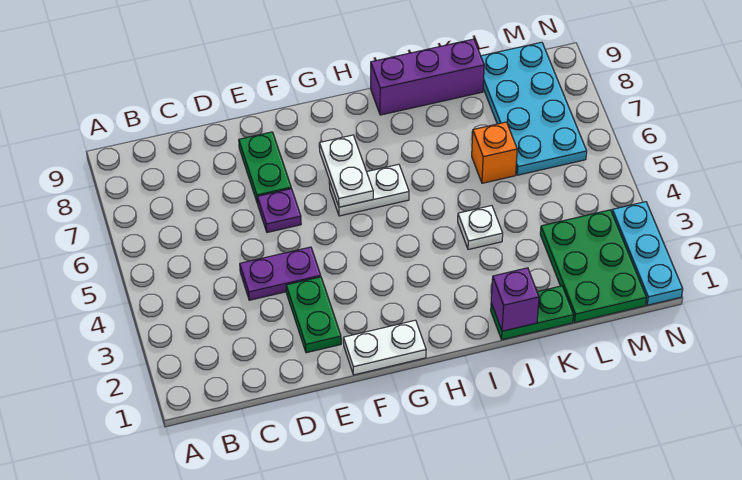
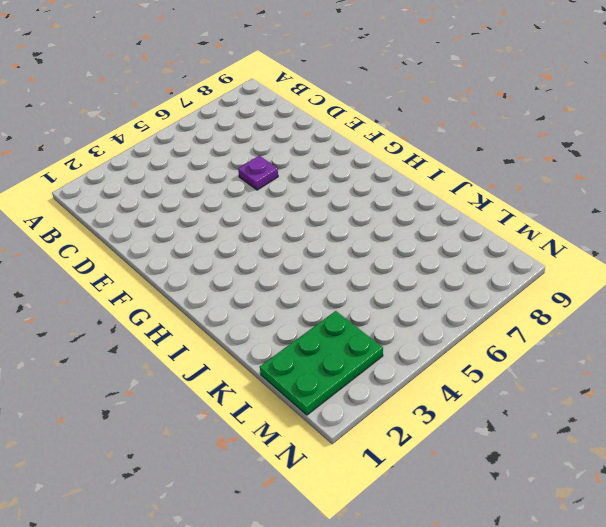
none -> purple 1x2 plate [240,247,321,300]
none -> green 1x2 plate [286,277,341,353]
none -> green 1x2 plate [239,132,291,203]

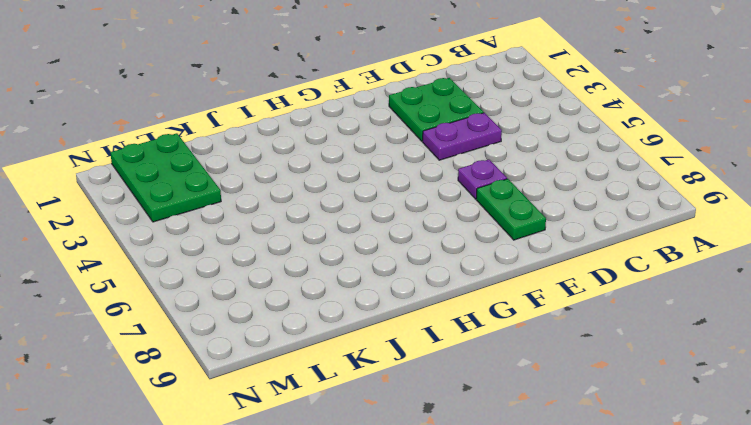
green 2x2 plate [389,78,484,141] -> green 1x2 plate [286,277,341,353]
none -> white 1x2 plate [343,320,426,375]
none -> white 1x2 plate [329,164,409,216]
none -> purple 1x3 brick [371,39,484,115]

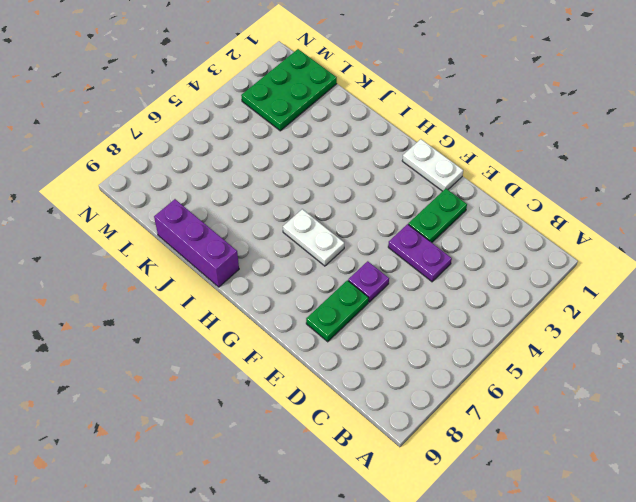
none -> green 1x2 plate [491,286,574,340]
none -> white 1x1 plate [458,206,503,250]
none -> orange 1x1 brick [472,122,517,183]

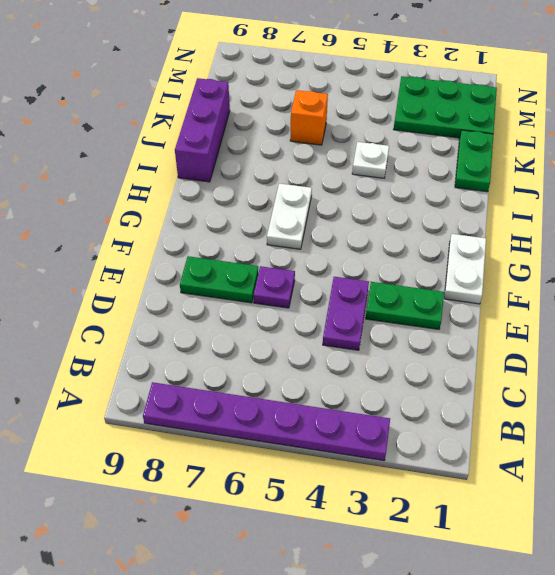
purple 1x6 plate [143,382,390,461] -> none
none -> cyan 2x4 plate [481,42,587,175]
none -> cyan 1x3 plate [612,202,683,305]
none -> white 1x2 plate [319,135,373,207]

